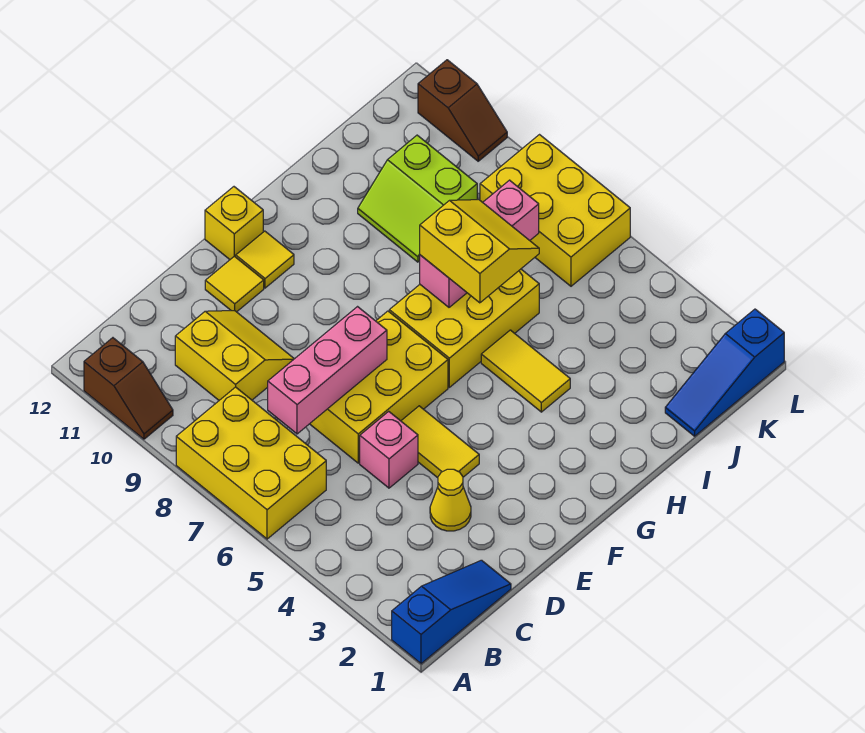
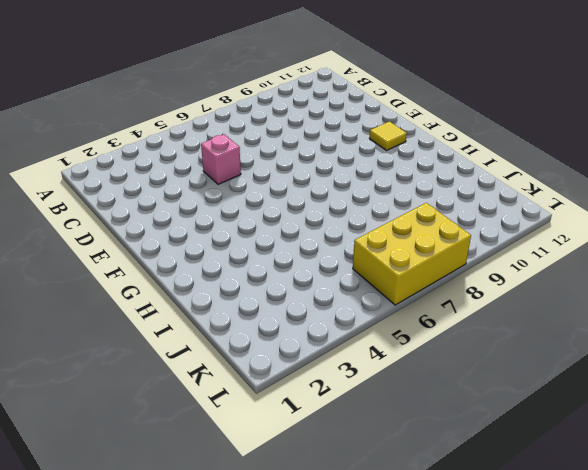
none -> blue 1x3 slope [392,560,511,664]
none -> yellow 2x3 brick [176,387,326,539]
none -> brown 1x2 slope [84,338,173,439]

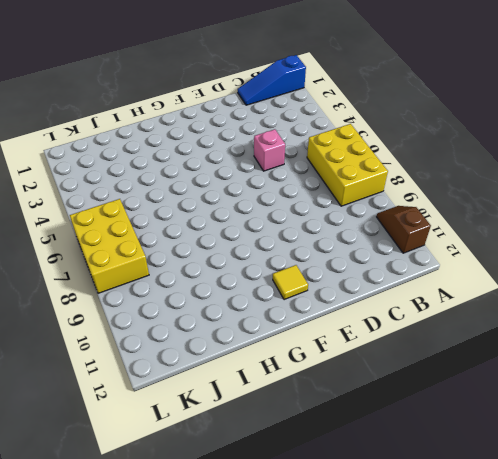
none -> yellow 2x2 slope [175,311,294,400]
none -> yellow 1x1 cone [430,469,471,531]
none -> yellow 2x3 brick [310,311,448,463]

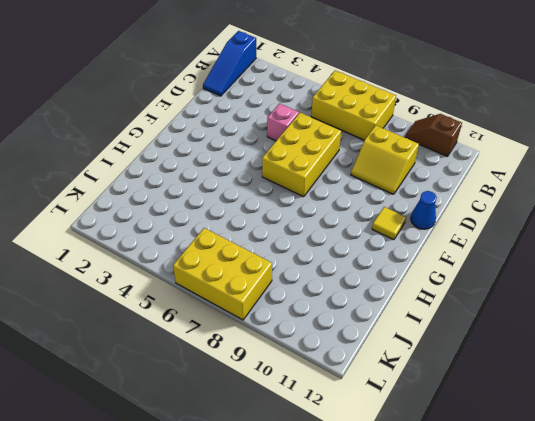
blue 1x1 cone [411,191,437,229] -> none
none -> yellow 1x1 cone [430,469,471,531]
none -> yellow 1x2 tile [401,406,479,478]
none -> yellow 1x1 tile [205,256,264,312]

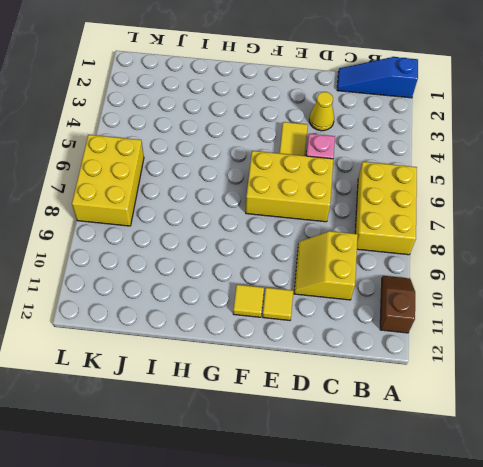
none -> yellow 1x1 brick [205,187,263,259]
none -> yellow 2x3 brick [389,269,539,387]
none -> yellow 1x2 tile [481,330,570,412]

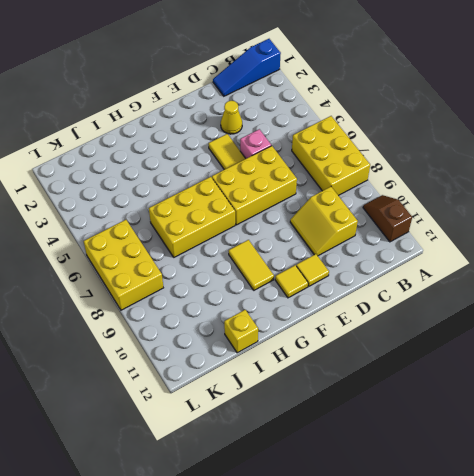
yellow 1x2 tile [229,240,274,290] -> yellow 1x2 tile moved to [481,330,570,412]
yellow 1x1 brick [224,310,258,353] -> yellow 1x1 brick moved to [205,187,263,259]
none -> lime 2x2 slope [358,135,477,262]
none -> blue 1x3 slope [665,309,784,436]
none -> brown 1x2 slope [418,60,507,161]

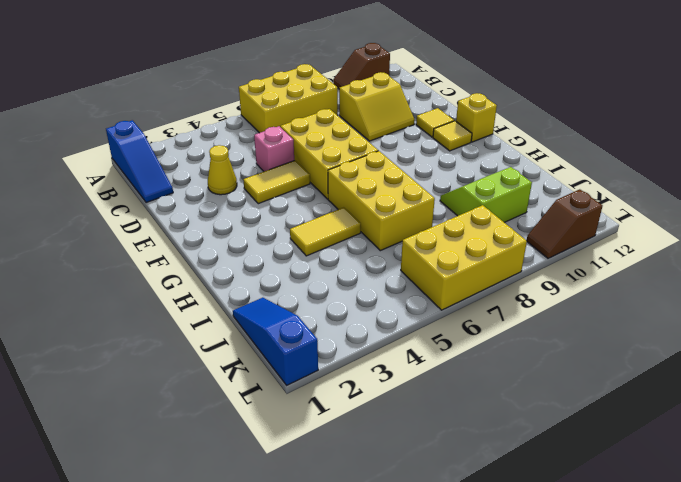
none -> pink 1x3 brick [268,307,387,434]
none -> pink 1x3 brick [420,180,539,307]
none -> yellow 2x2 slope [420,200,539,303]

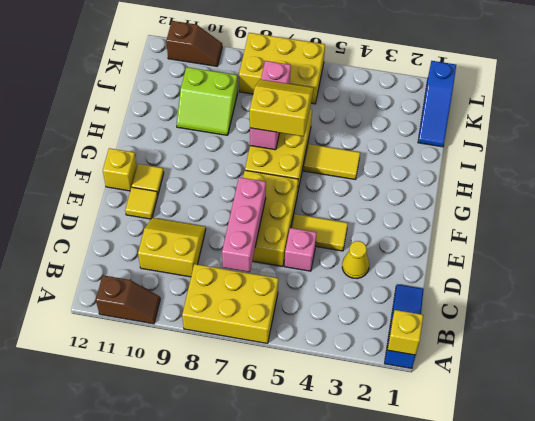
yellow 1x1 brick [388,310,423,355] -> none

